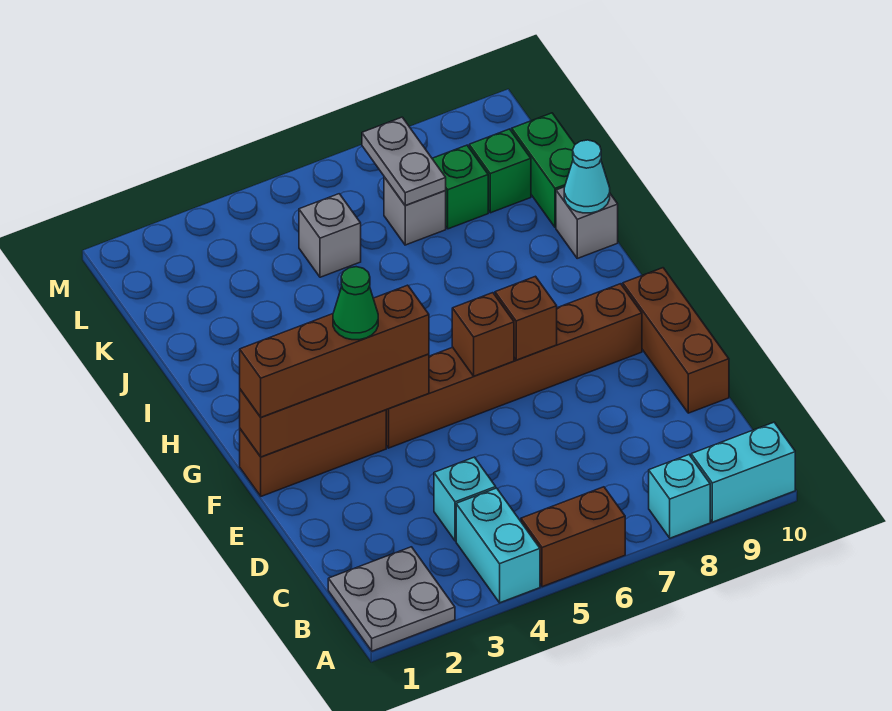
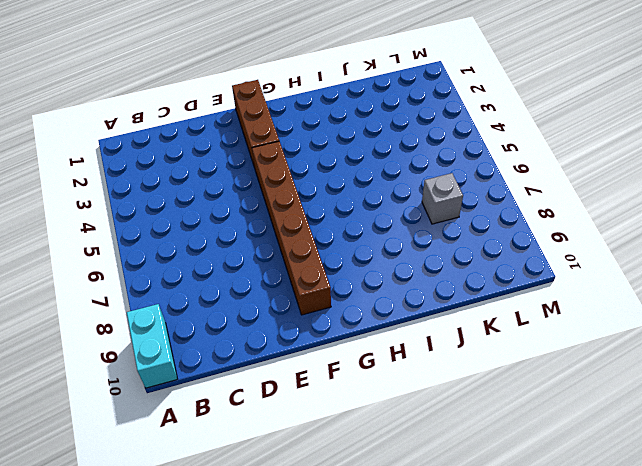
none -> grey 2x2 plate [328,547,455,651]
none -> cyan 1x2 brick [456,488,540,603]
none -> brown 1x2 brick [521,487,625,587]

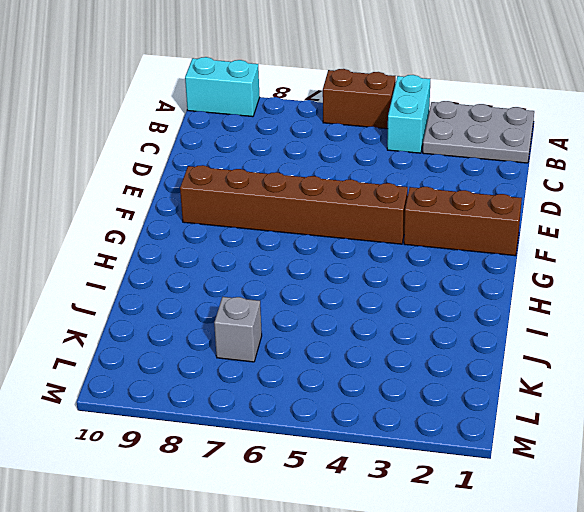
grey 2x3 plate [423,101,534,163] -> grey 2x2 plate [328,547,455,651]
none -> cyan 1x1 brick [649,455,710,538]
none -> cyan 1x1 brick [434,457,496,541]
none -> brown 1x3 brick [623,268,729,413]

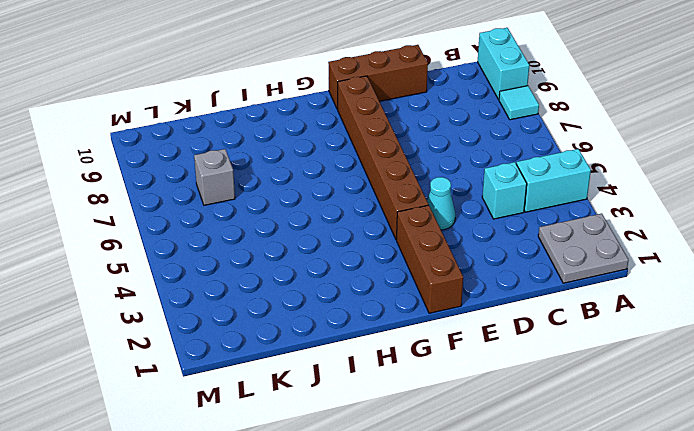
cyan 1x1 tile [499,86,539,120] -> cyan 1x1 brick [649,455,710,538]
cyan 1x1 cone [427,177,455,230] -> cyan 1x1 cone moved to [564,140,610,213]
none -> brown 1x2 brick [521,487,625,587]
none -> grey 1x1 brick [556,187,618,258]
none -> green 1x2 brick [512,113,575,228]

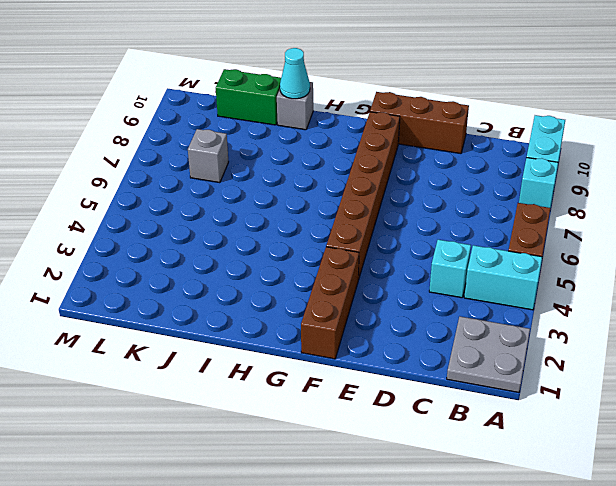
none -> grey 1x1 brick [299,194,361,277]
none -> green 1x1 brick [432,145,488,229]
none -> green 1x1 brick [469,129,531,213]

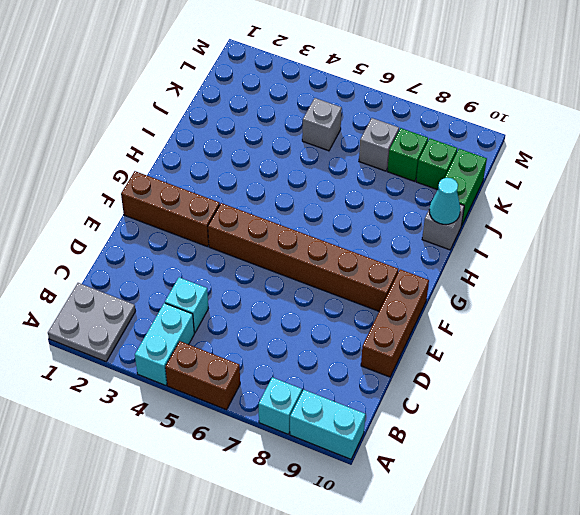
none -> brown 1x4 brick [240,354,429,457]
none -> brown 1x1 brick [452,293,514,376]
none -> brown 1x1 brick [495,276,557,360]

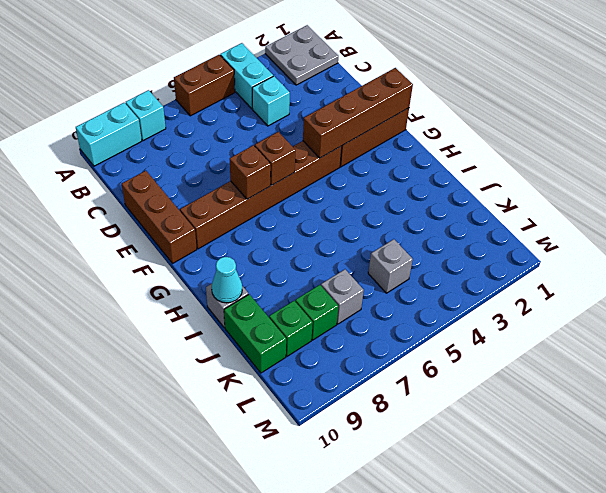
none -> grey 1x2 plate [362,117,446,206]
none -> brown 1x4 brick [240,285,429,417]
none -> green 1x1 cone [333,267,378,340]

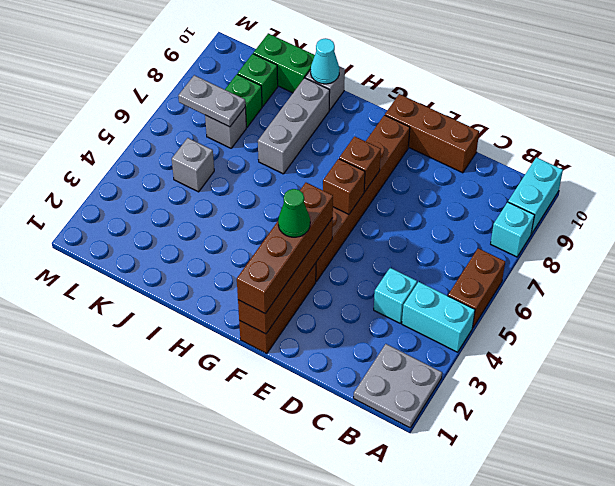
grey 1x3 brick [258,78,330,174] -> none

